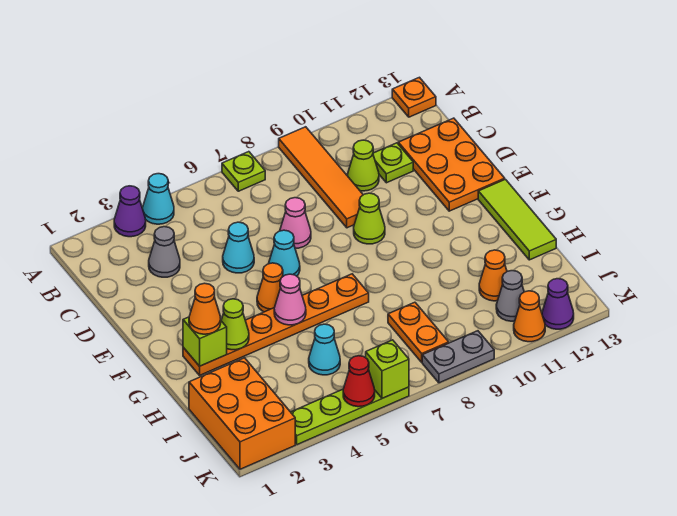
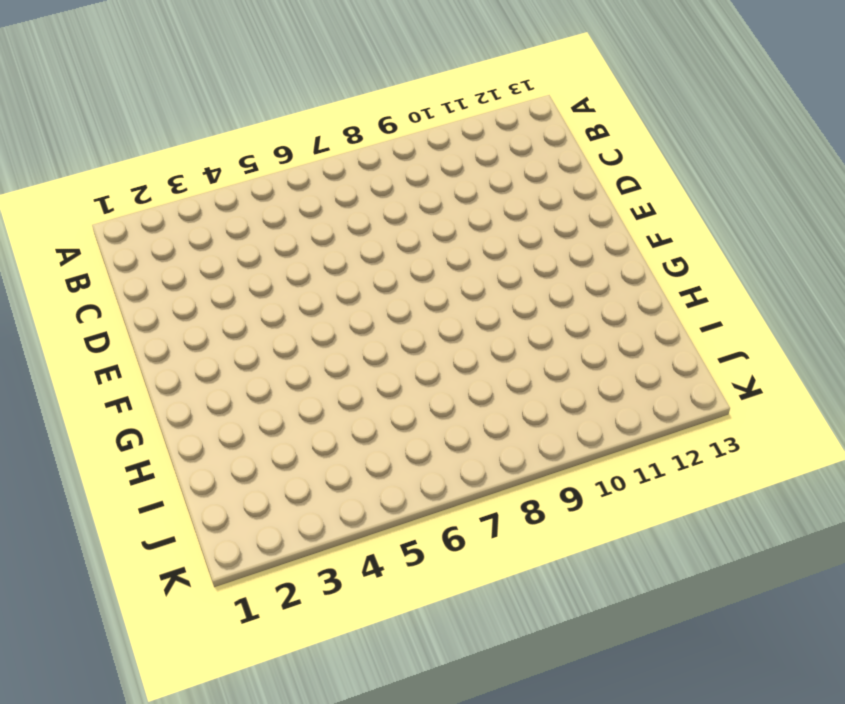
none -> purple 1x1 cone [114,186,146,237]
none -> cyan 1x1 cone [143,174,174,224]
none -> lime 1x1 plate [222,152,265,191]
none -> orange 1x4 tile [279,127,363,228]

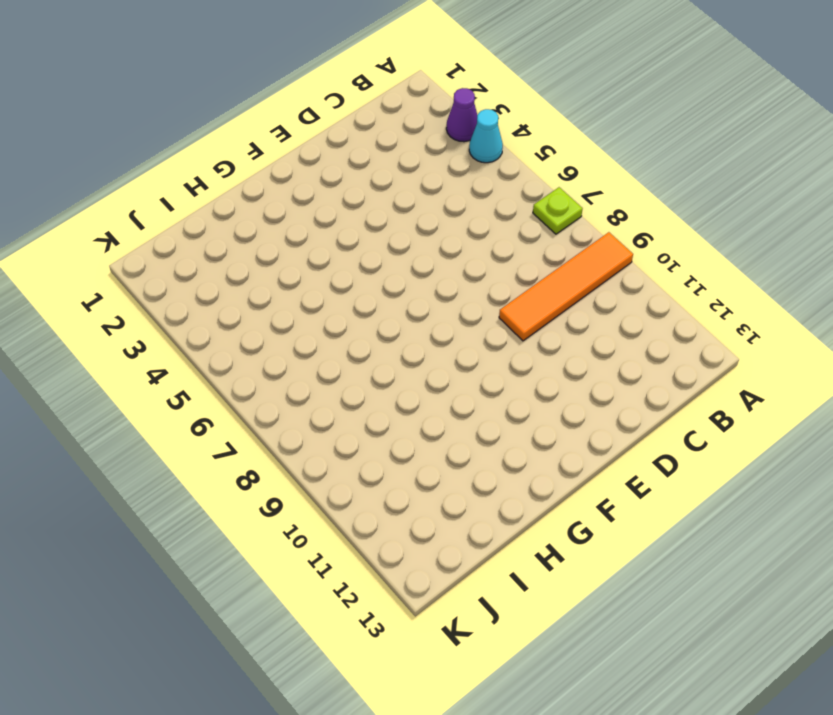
none -> orange 1x1 plate [392,77,436,117]
none -> grey 1x1 cone [149,227,180,277]
none -> lime 1x1 cone [348,140,379,191]
none -> lime 1x1 plate [373,143,413,183]

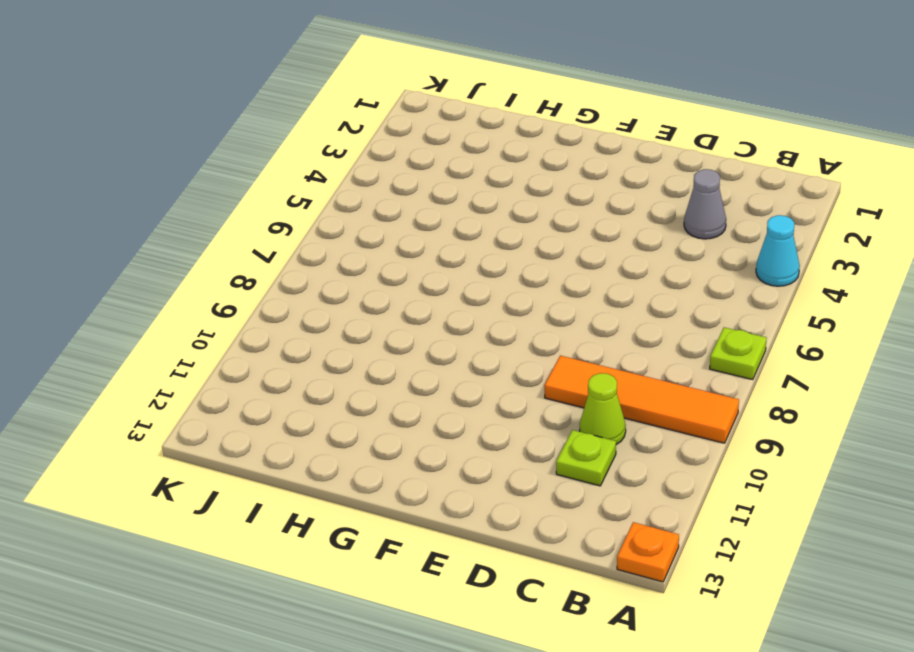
none -> purple 1x1 cone [114,186,146,237]
none -> orange 2x3 plate [398,118,505,211]
none -> cyan 1x1 cone [223,222,254,273]
none -> pink 1x1 cone [280,198,311,248]

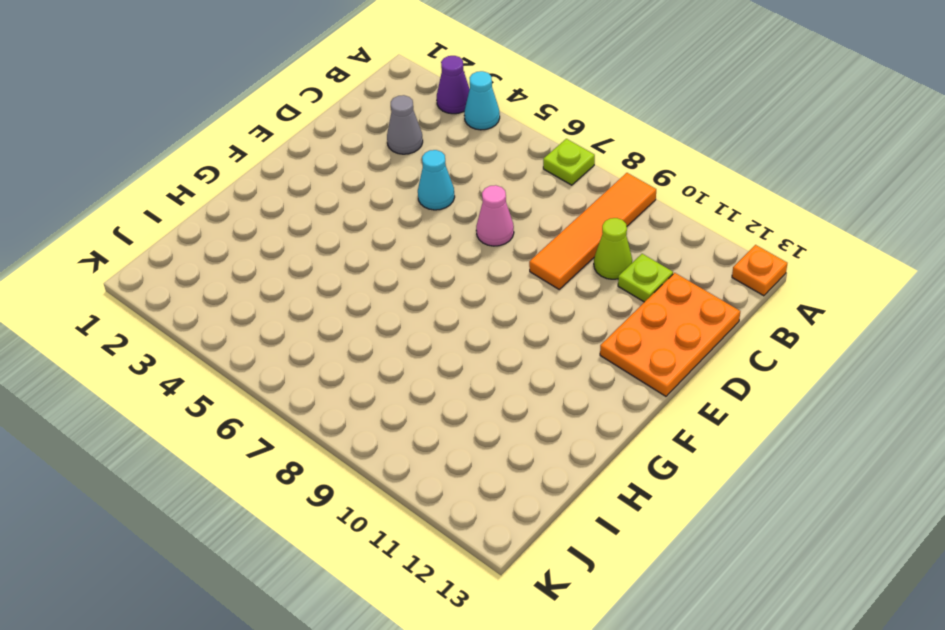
none -> cyan 1x1 cone [269,230,300,277]
none -> lime 1x1 cone [354,193,385,244]
none -> orange 1x1 cone [257,263,283,312]
none -> lime 1x3 tile [478,179,556,260]

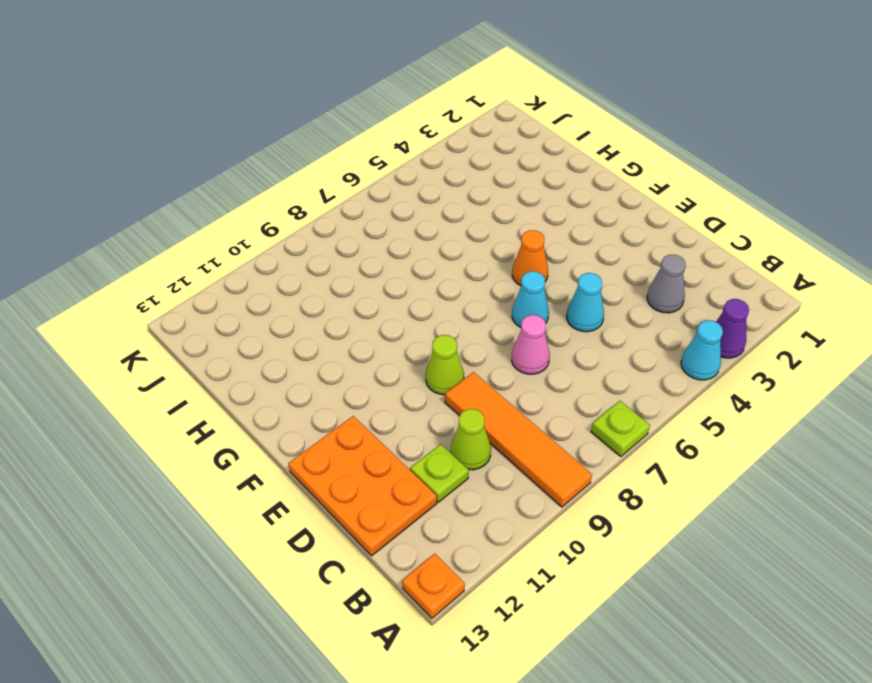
none -> lime 1x3 tile [478,179,556,260]
none -> orange 1x6 plate [183,274,369,375]
none -> orange 2x3 brick [189,358,295,469]
none -> cyan 1x1 cone [309,324,340,375]

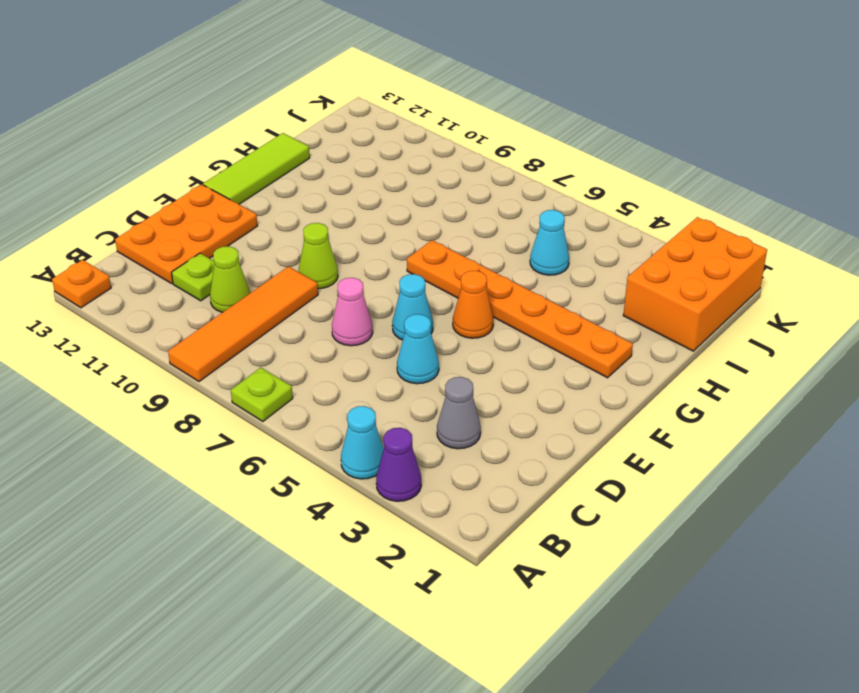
none -> orange 1x2 plate [388,302,449,362]
none -> orange 1x1 cone [479,250,507,301]
none -> grey 1x1 cone [496,271,524,321]
none -> lime 1x4 plate [291,387,409,445]

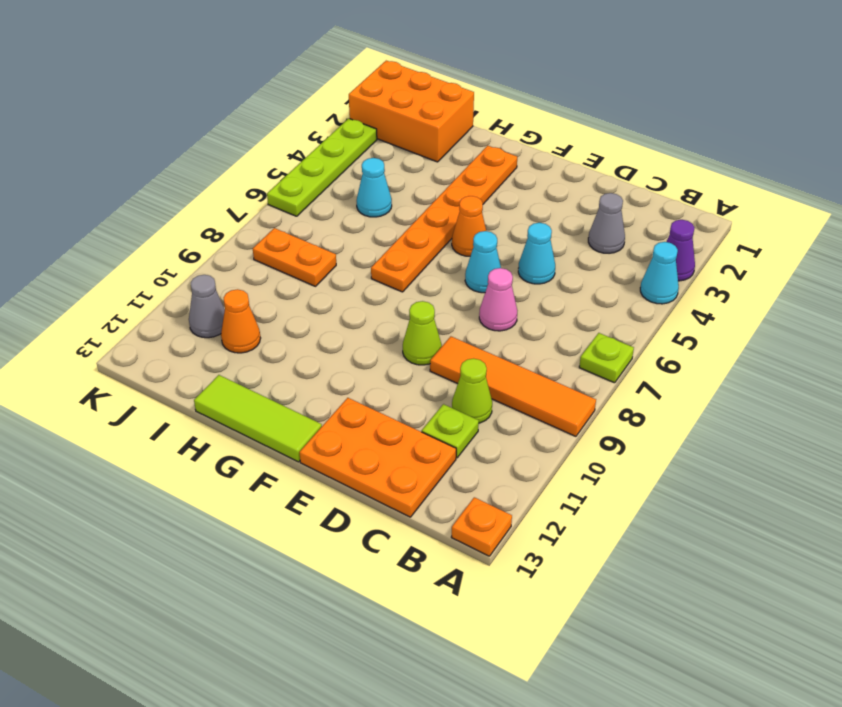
none -> grey 1x2 plate [422,331,494,383]
none -> orange 1x1 cone [514,291,545,342]
none -> purple 1x1 cone [542,279,574,329]
none -> lime 1x1 brick [183,317,227,366]

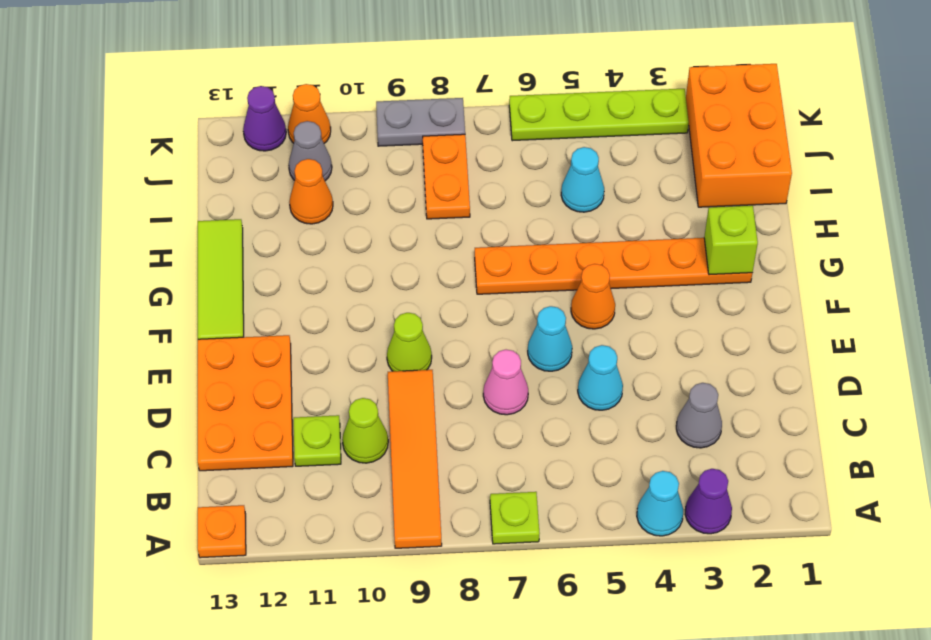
none -> lime 1x1 cone [221,299,249,350]
none -> pink 1x1 cone [274,274,306,325]
none -> red 1x1 cone [343,356,375,407]
none -> lime 1x1 brick [366,340,409,398]

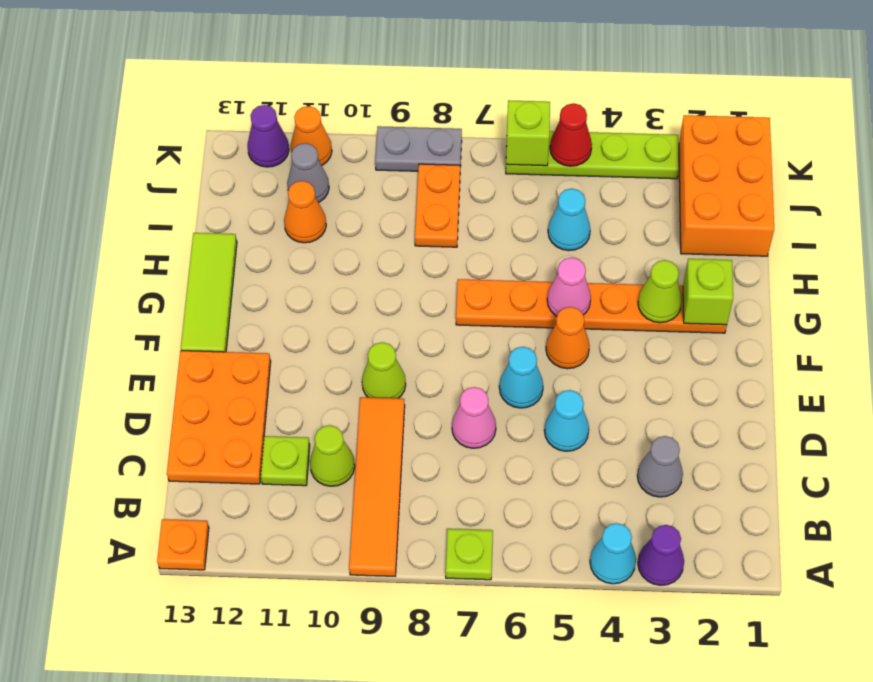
none -> orange 1x1 cone [189,283,221,334]

